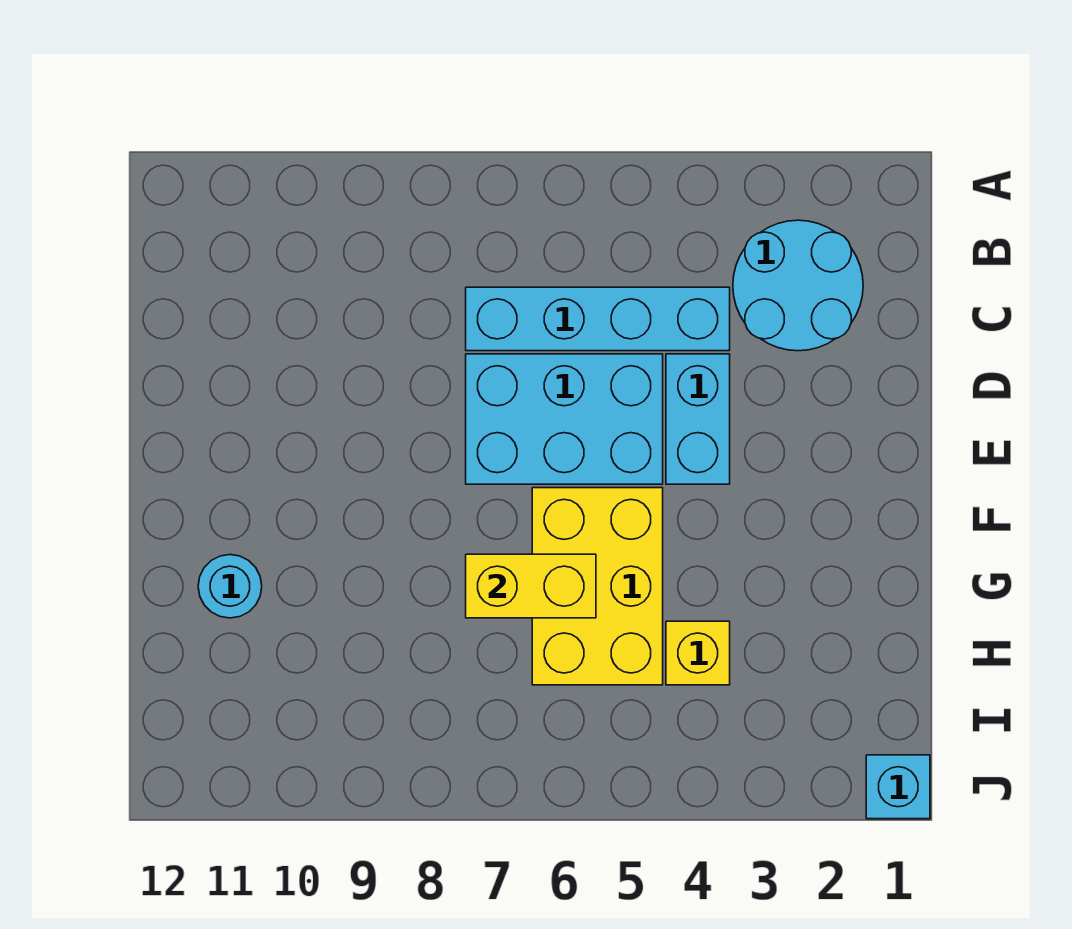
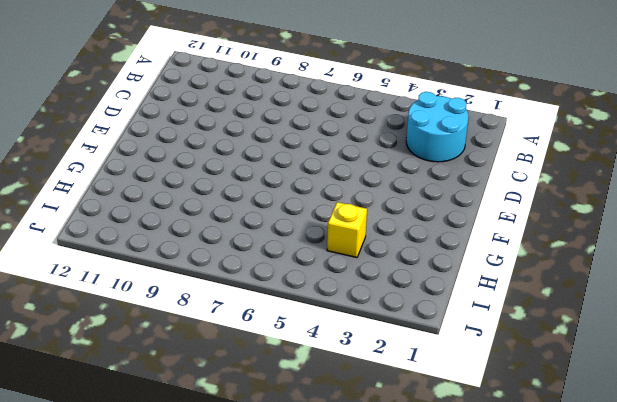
none -> cyan 1x4 brick [466,287,730,351]
none -> cyan 1x2 brick [666,354,730,484]

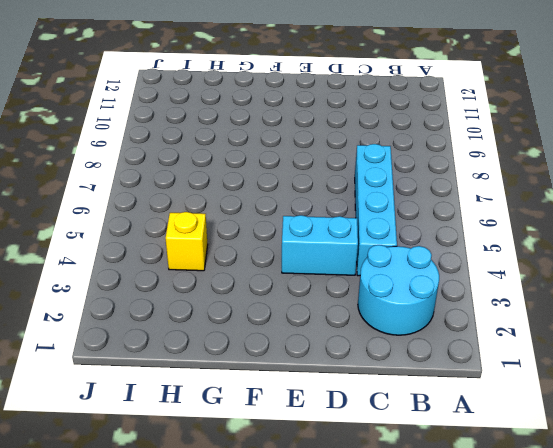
none -> cyan 2x3 brick [466,354,663,484]
none -> yellow 2x3 brick [532,488,663,685]

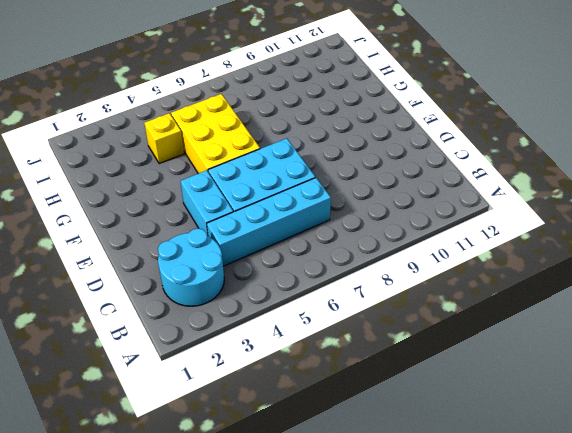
none -> cyan 1x1 round brick [198,555,262,618]
none -> cyan 1x1 brick [866,755,930,819]

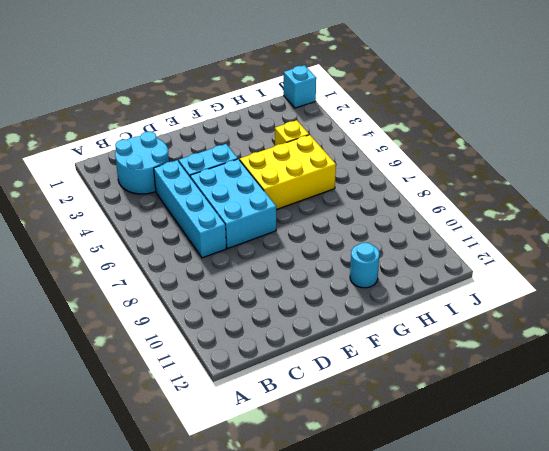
none -> yellow 1x2 brick [466,554,596,618]

